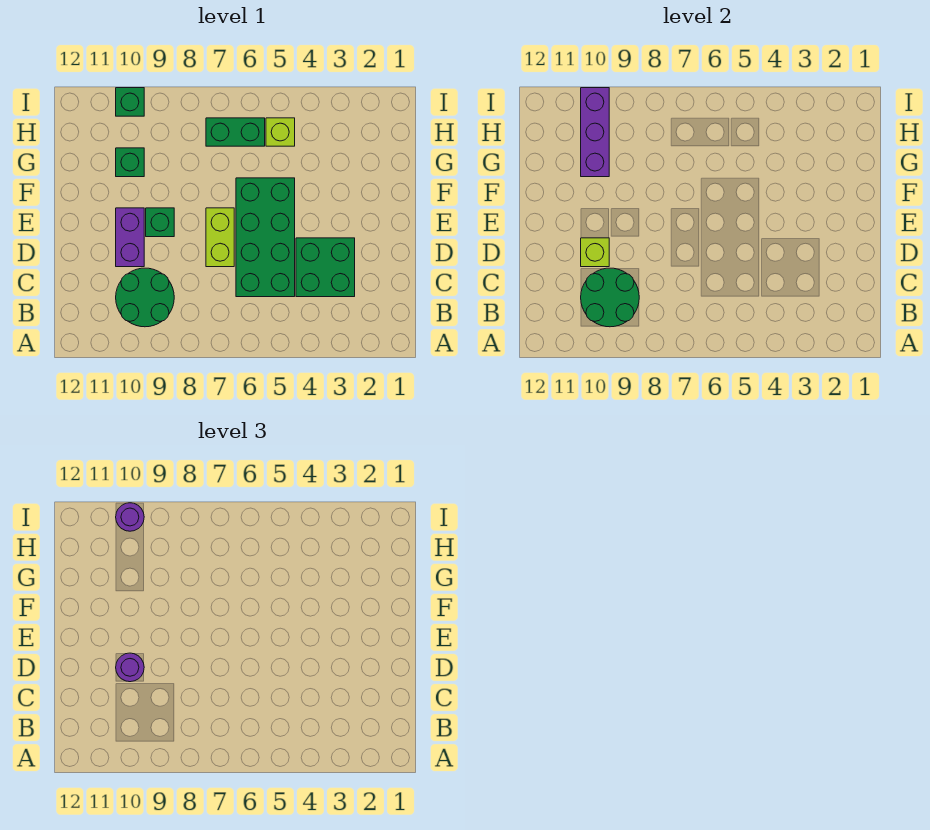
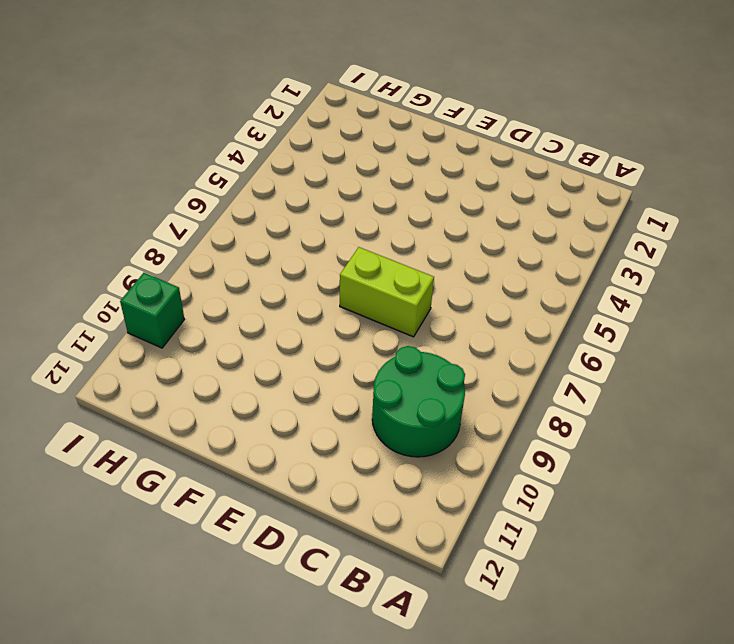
none -> green 2x2 brick [296,238,355,297]
none -> green 2x4 brick [236,178,295,297]
none -> purple 1x2 brick [116,208,144,267]

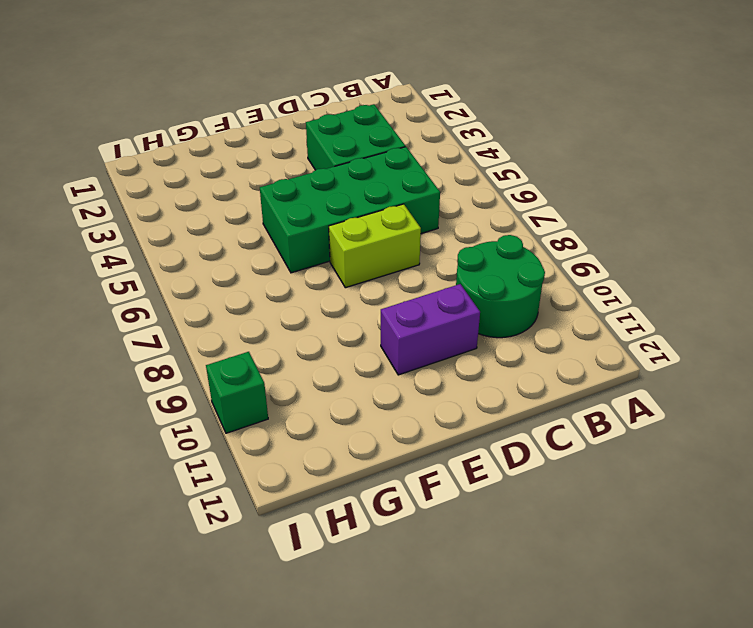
none -> green 1x1 brick [146,208,174,237]
none -> green 1x1 brick [116,148,144,177]
none -> lime 1x1 brick [266,118,295,146]

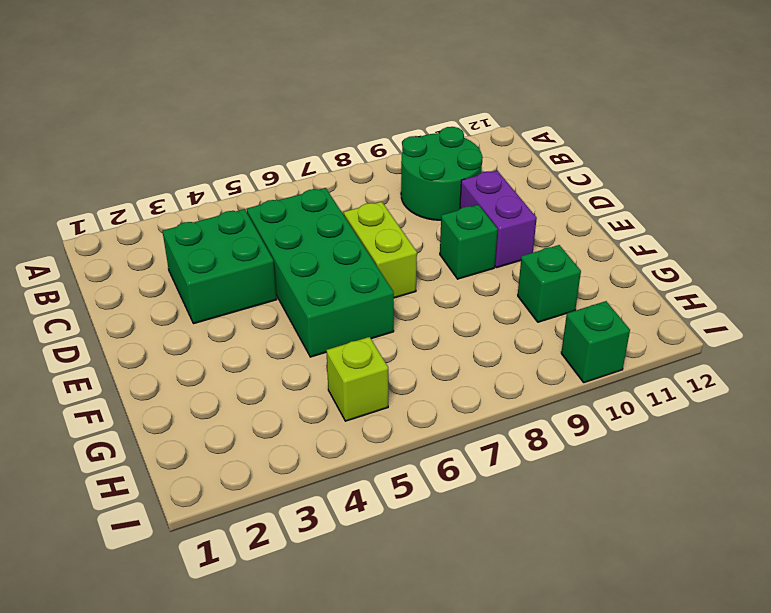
none -> green 1x2 brick [206,118,265,146]
none -> green 2x2 round brick [581,268,639,327]
none -> lime 1x1 brick [581,238,609,267]

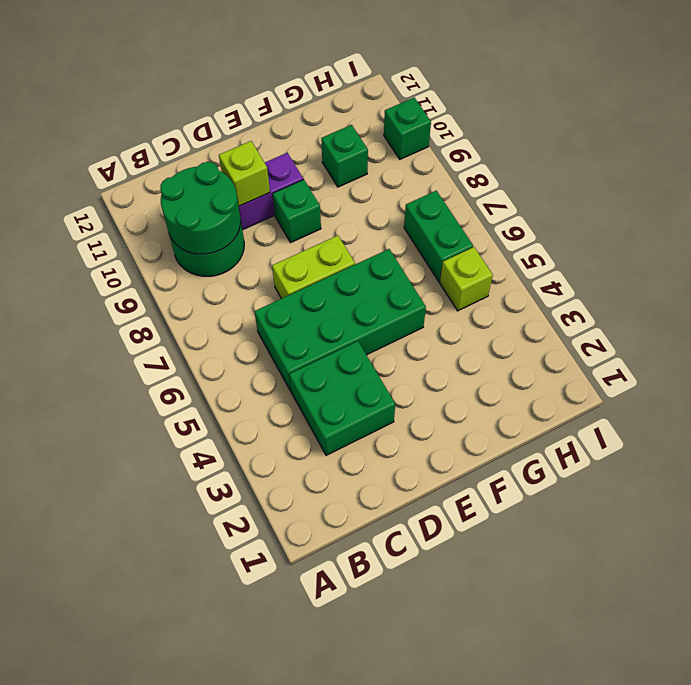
none -> purple 1x3 brick [581,88,609,177]
none -> purple 1x1 round brick [116,653,144,682]
none -> purple 1x1 round brick [116,503,144,531]

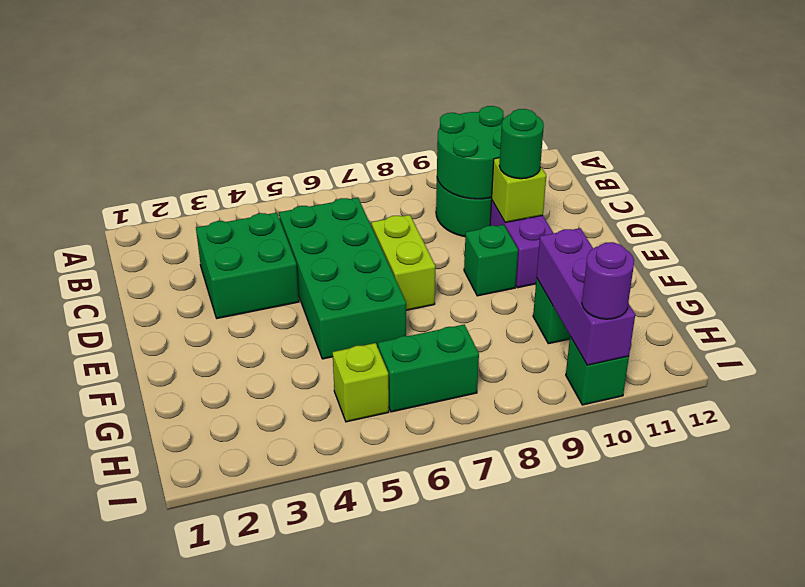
green 1x1 round brick [499,109,544,179] -> purple 1x1 round brick [116,653,144,682]

